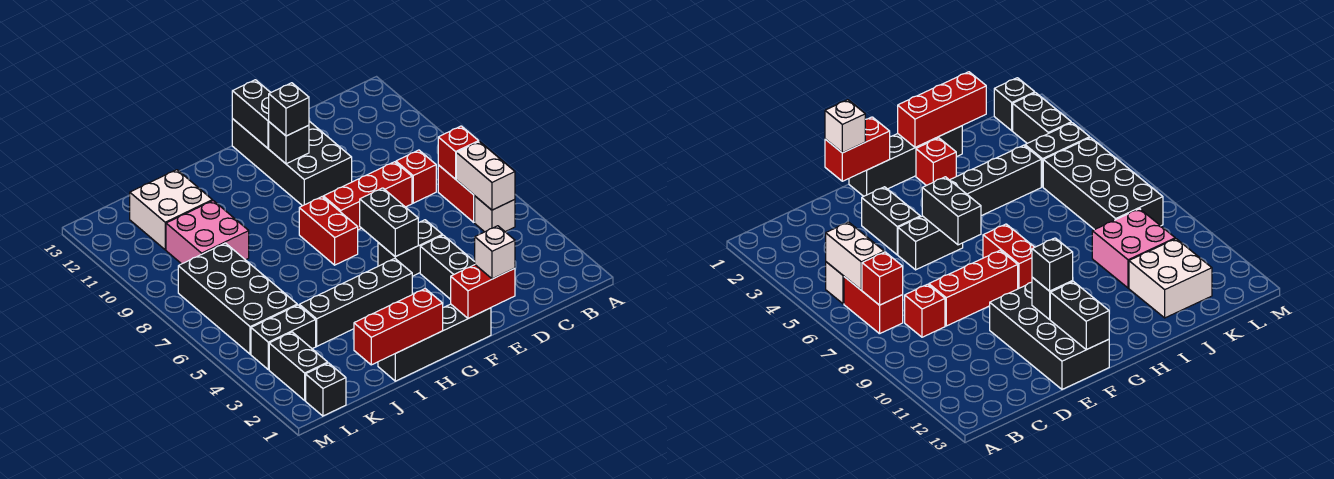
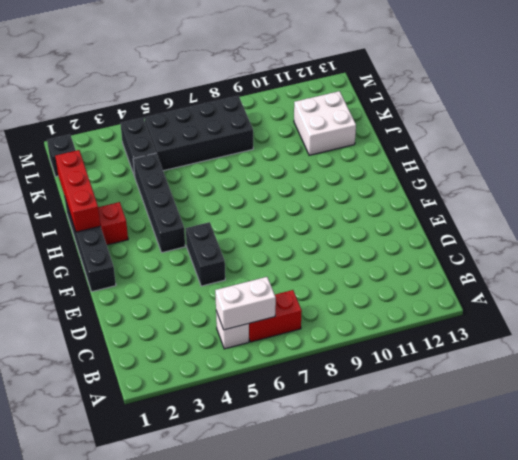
none -> red 1x1 brick [396,150,436,203]
none -> red 1x3 brick [323,162,412,230]
none -> black 1x2 brick [420,235,475,299]

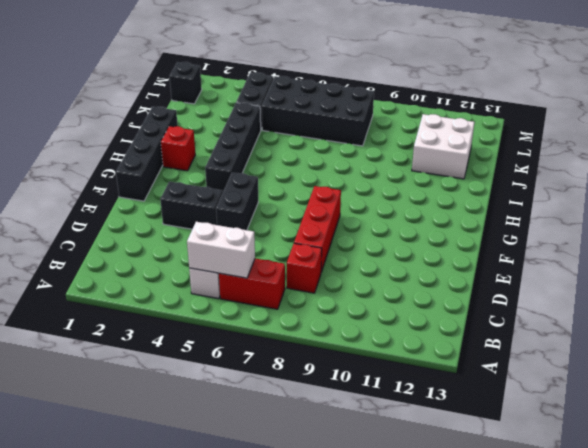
none -> black 2x4 brick [232,119,352,206]
none -> red 1x2 brick [299,197,358,265]
none -> pink 2x2 brick [166,201,249,264]

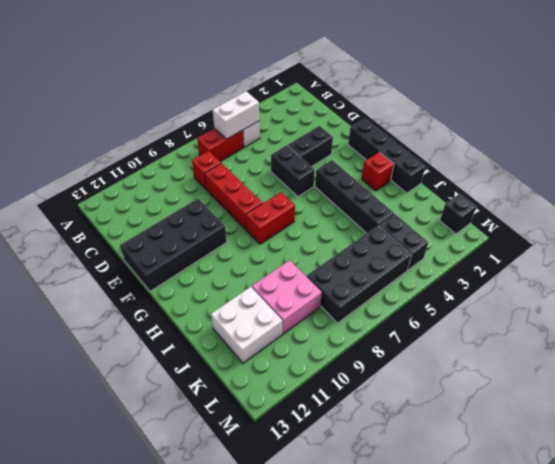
none -> black 1x2 brick [269,332,328,400]
none -> red 1x1 brick [438,126,479,179]
none -> red 1x2 brick [451,265,515,318]

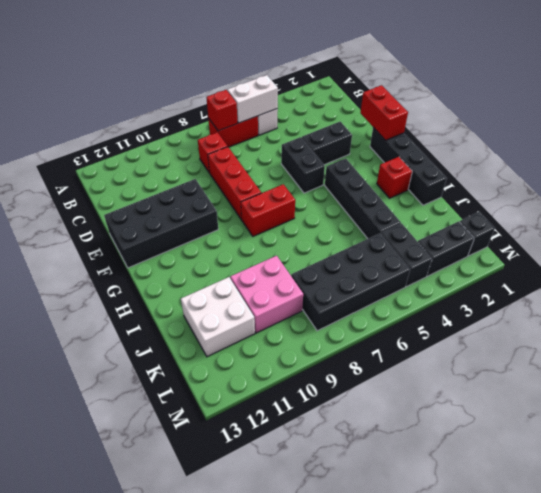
none -> black 1x2 brick [360,188,418,257]
none -> black 1x1 brick [269,122,309,164]
none -> black 1x2 brick [232,80,271,148]

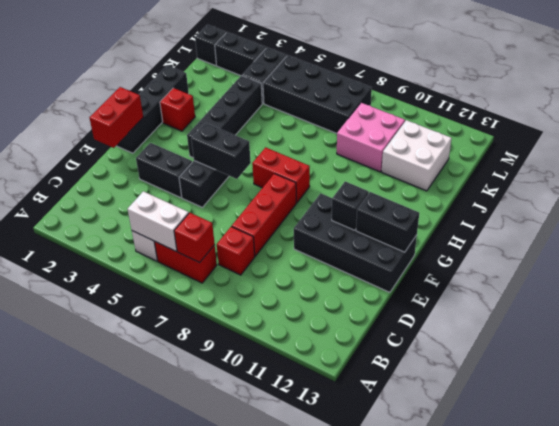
none -> red 1x3 brick [354,289,443,365]
none -> white 1x1 brick [475,226,515,279]
none -> black 1x1 brick [269,83,309,136]

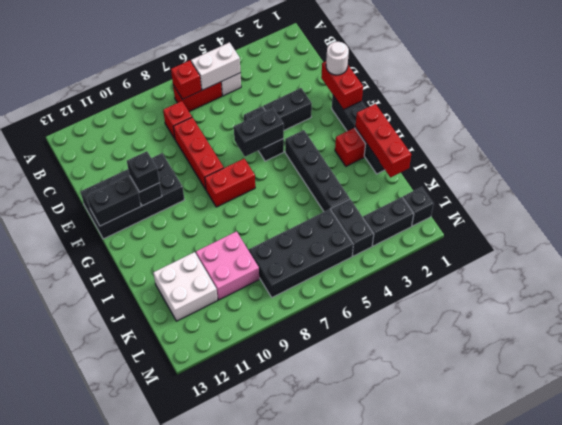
white 1x1 round brick [326,42,349,75] -> white 1x1 brick [475,226,515,279]

